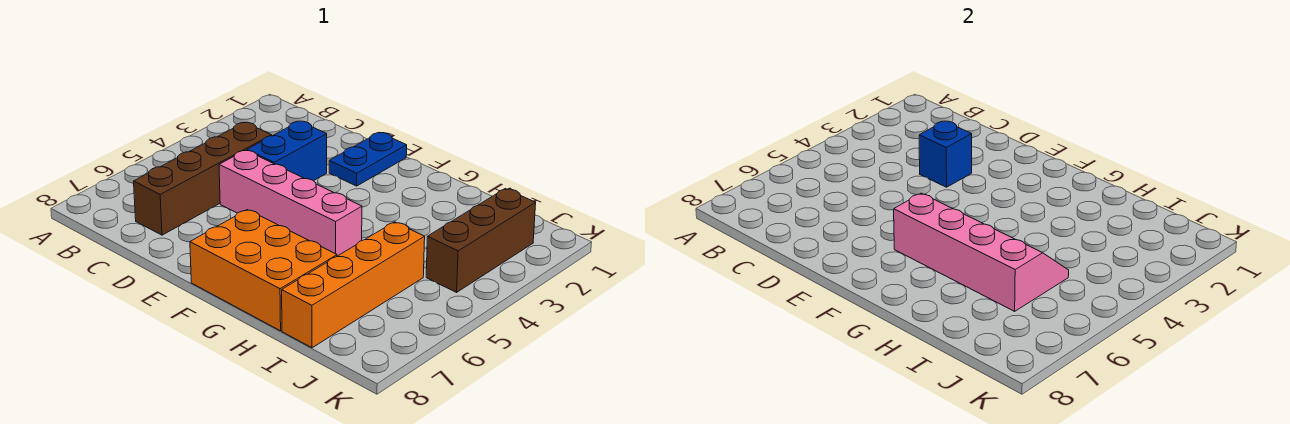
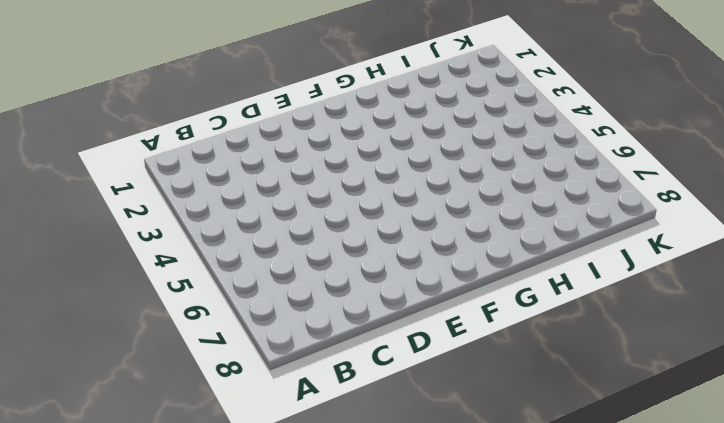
none -> brown 1x4 brick [134,122,272,235]
none -> blue 1x2 brick [247,121,327,181]

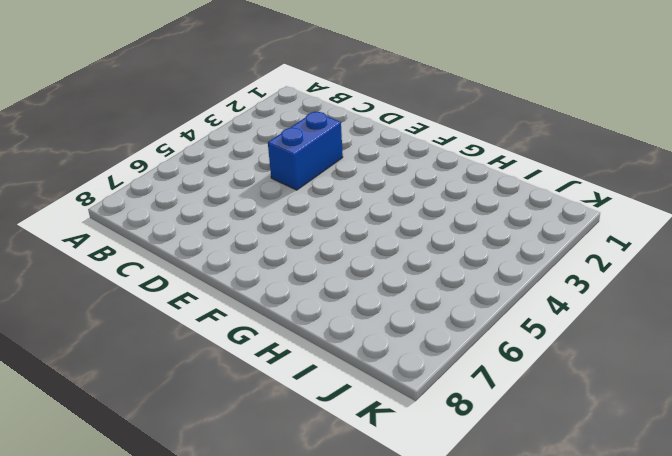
none -> brown 1x4 brick [134,122,272,235]
none -> pink 1x4 brick [219,150,362,256]

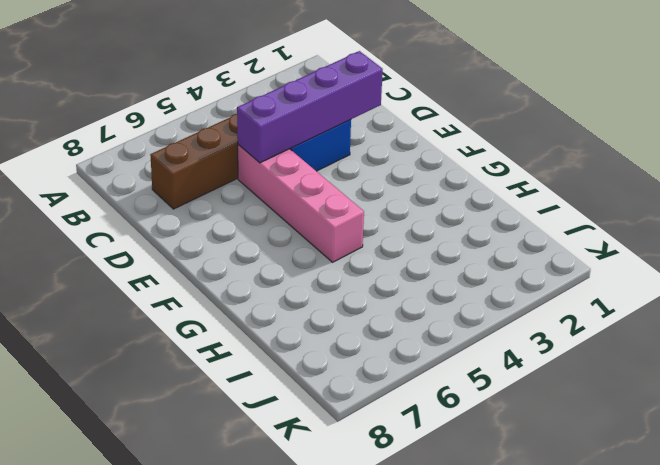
purple 1x4 brick [237,51,383,163] -> blue 1x1 brick [919,121,972,187]
none -> blue 1x2 plate [329,133,407,186]
none -> orange 2x3 brick [190,210,337,331]

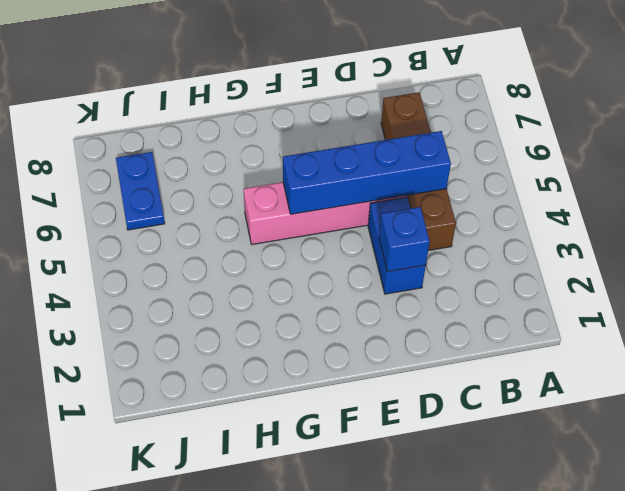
blue 1x4 brick [283,131,451,214] -> pink 2x4 slope [894,193,1069,311]
blue 1x2 plate [116,152,165,230] -> blue 1x2 plate moved to [329,133,407,186]
none -> orange 2x3 brick [190,210,337,331]
none -> orange 1x4 brick [282,222,425,348]

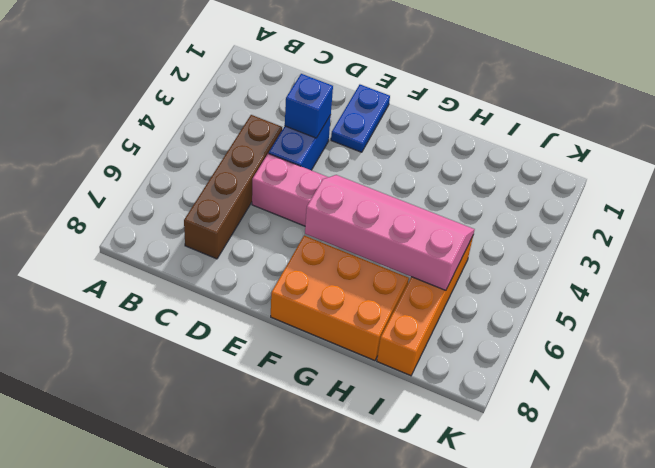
none -> brown 1x3 brick [426,189,536,292]

